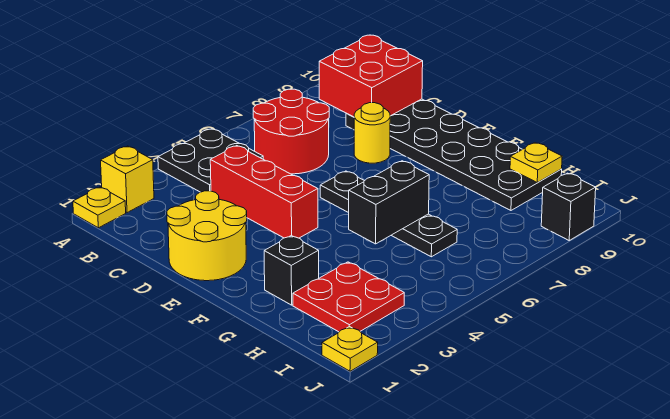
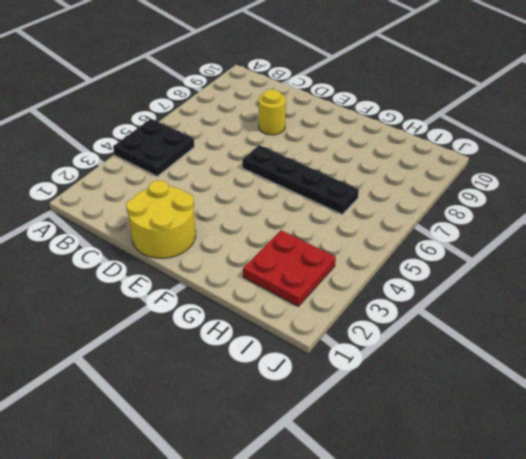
none -> yellow 1x1 plate [73,187,126,228]
none -> yellow 1x1 brick [101,146,154,213]
none -> red 2x2 round brick [253,89,329,174]

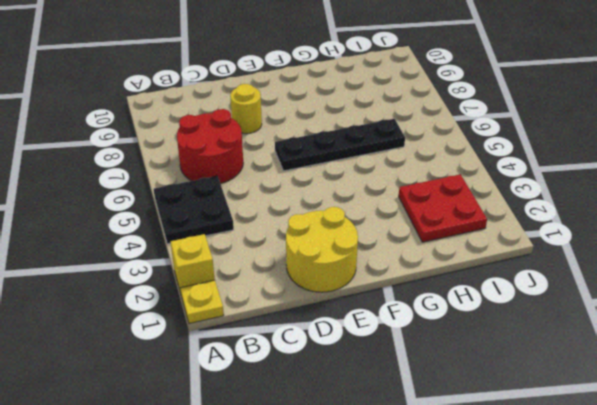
none -> red 1x3 brick [210,146,318,238]
none -> black 2x6 plate [346,99,562,210]
none -> black 1x1 brick [264,236,319,305]

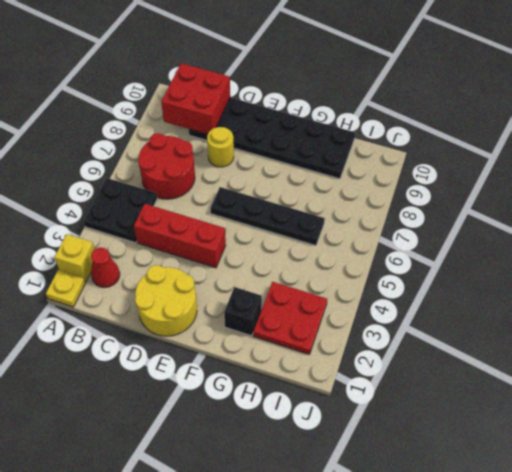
red 1x1 cone [91,248,120,287] -> none
none -> yellow 1x1 plate [322,326,378,371]
none -> black 1x1 brick [541,173,596,240]
none -> black 1x2 brick [349,161,429,244]

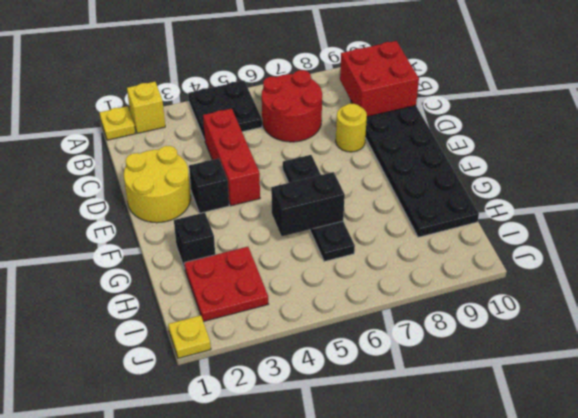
black 1x1 brick [189,158,229,213] -> black 1x1 brick moved to [541,173,596,240]
none -> yellow 1x1 plate [510,143,562,182]

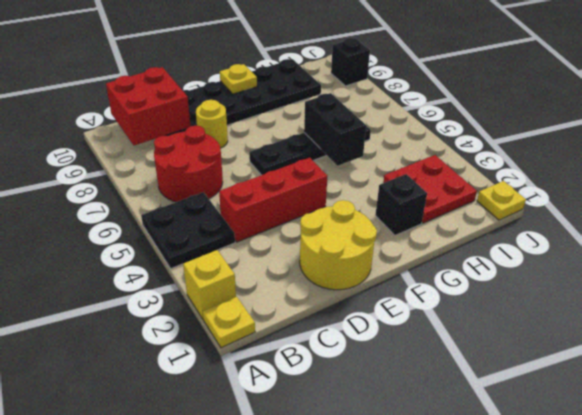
yellow 1x1 plate [220,64,257,94] -> yellow 1x1 plate moved to [510,143,562,182]

